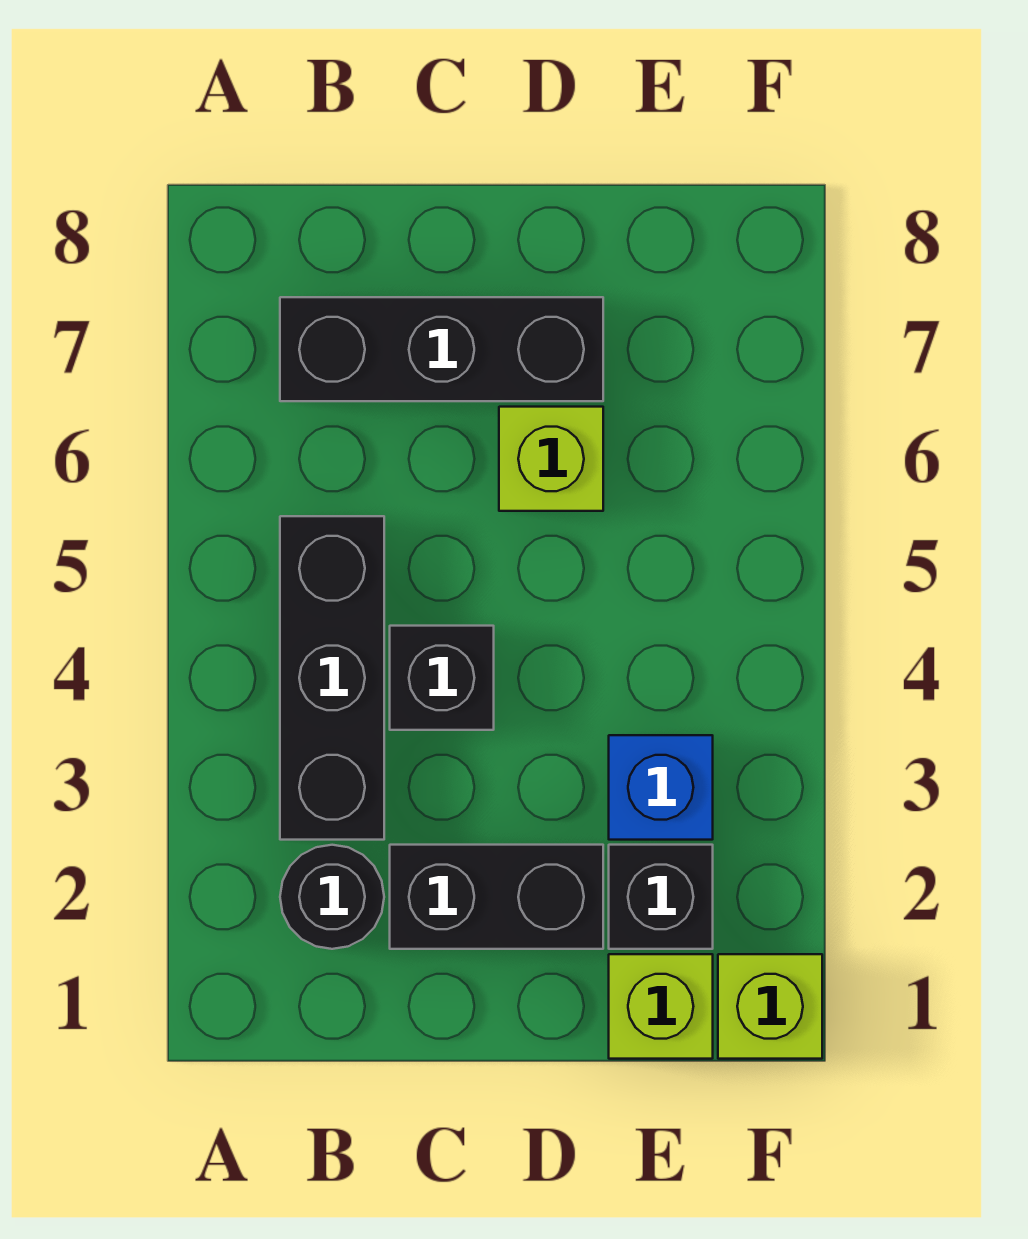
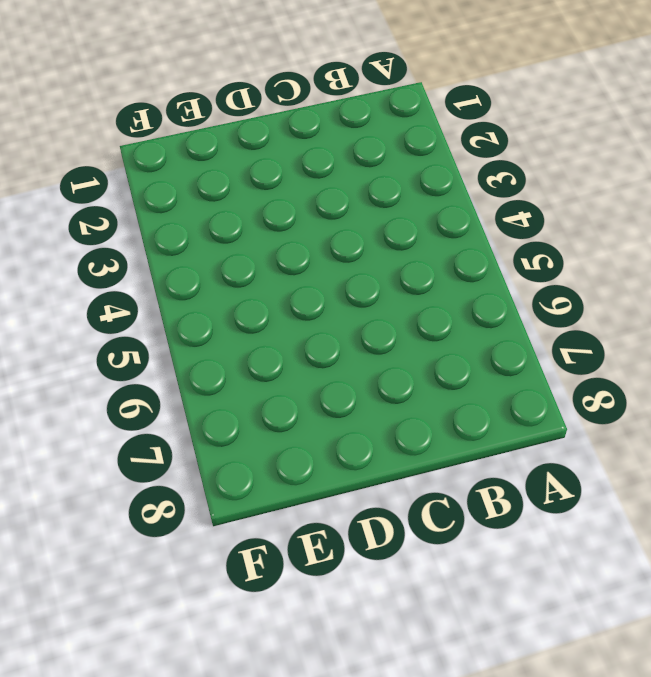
none -> black 1x1 round brick [280,845,384,949]
none -> black 1x3 brick [280,516,384,840]

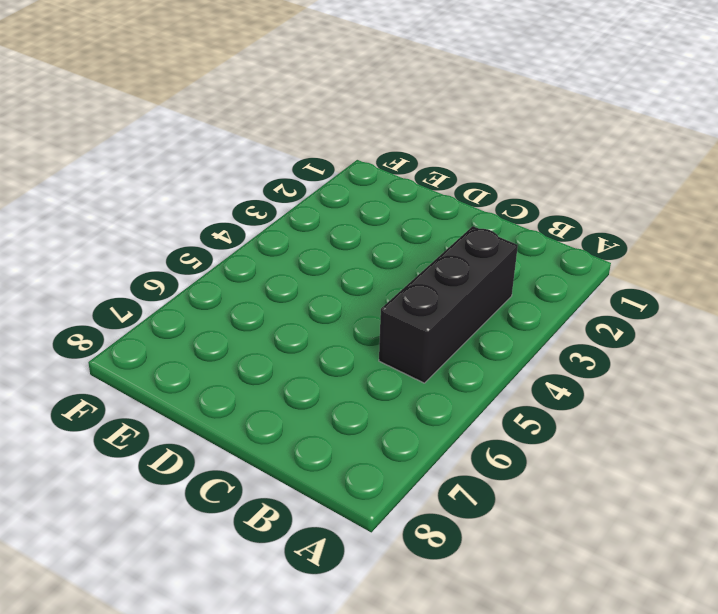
none -> black 1x1 round brick [280,845,384,949]
none -> black 1x3 brick [280,297,603,401]

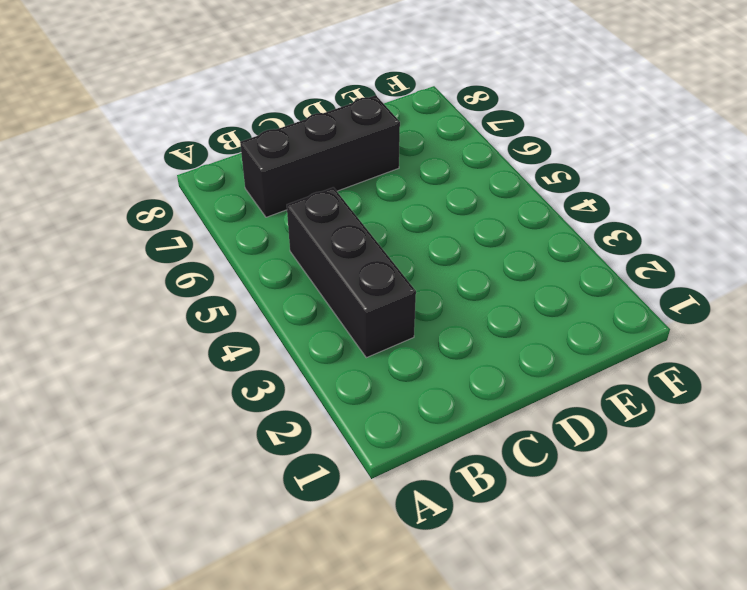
none -> black 1x1 round brick [280,845,384,949]
none -> black 1x2 brick [390,845,603,949]

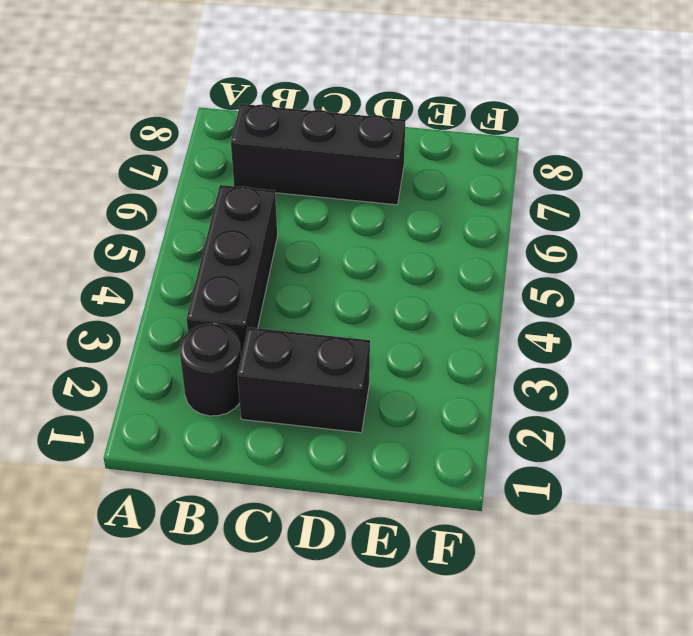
none -> black 1x1 brick [390,626,494,730]
none -> lime 1x1 brick [499,407,603,511]

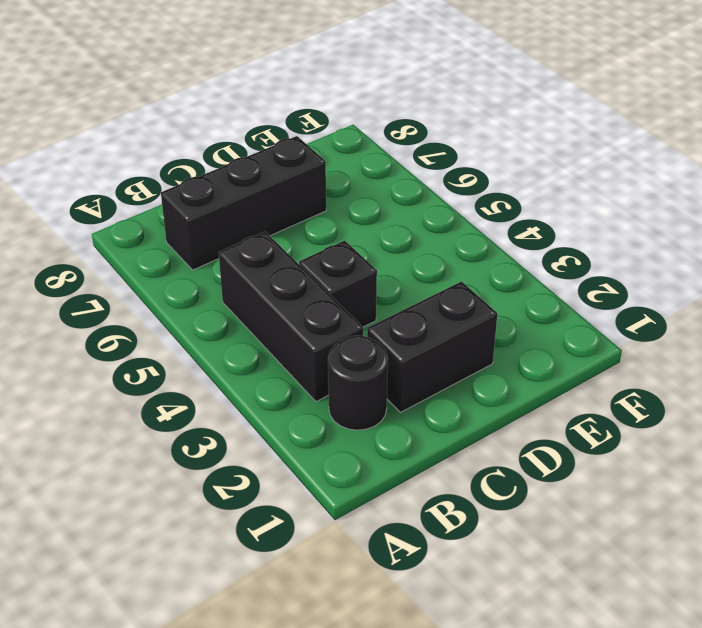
none -> lime 1x1 brick [499,407,603,511]
none -> lime 1x1 brick [609,954,713,1059]

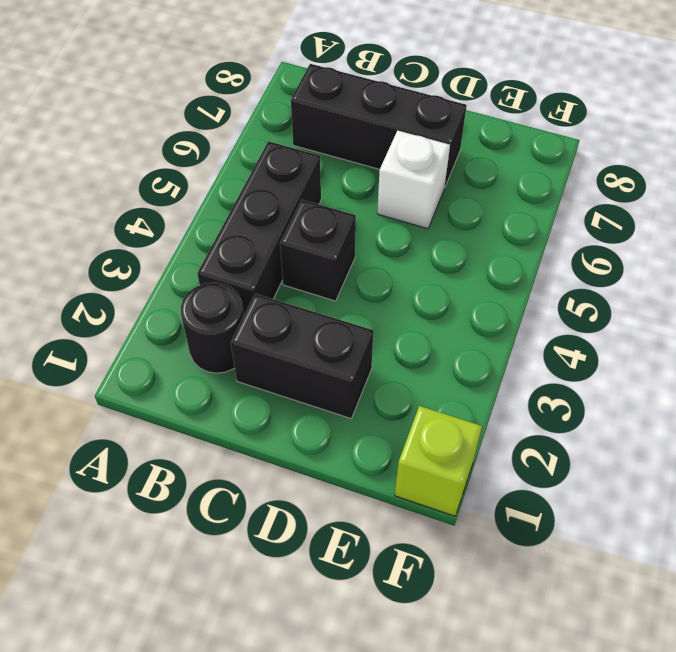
white 1x1 brick [377,131,450,229] -> lime 1x1 brick [499,407,603,511]
none -> lime 1x1 brick [609,954,713,1059]
none -> black 1x1 brick [609,845,713,949]

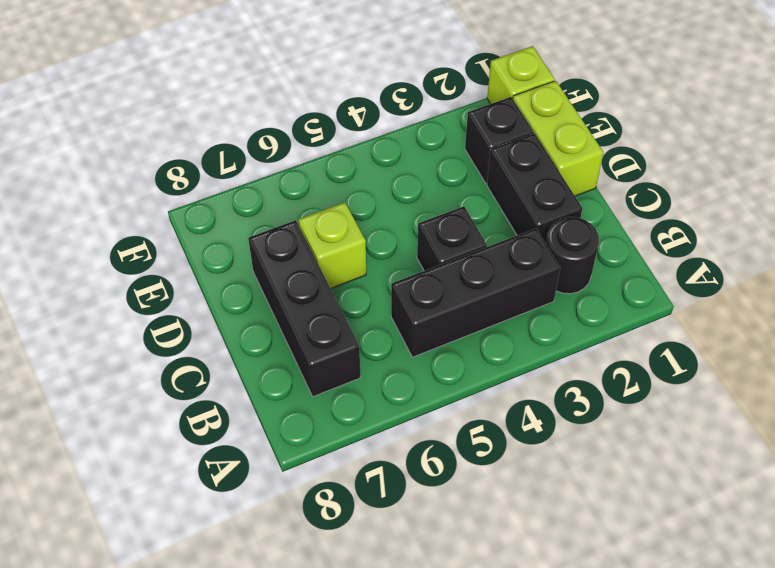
lime 1x2 brick [513,81,603,196] -> lime 1x1 brick [609,954,713,1059]
none -> blue 1x1 brick [609,735,713,840]

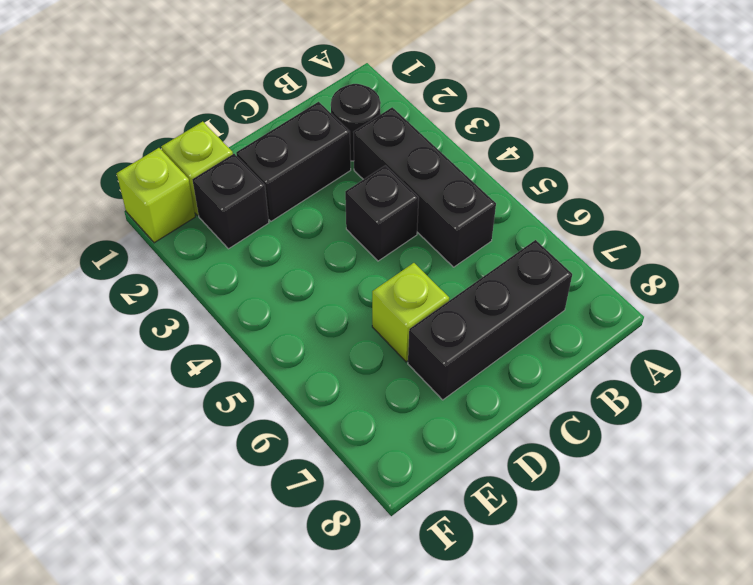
none -> blue 1x1 brick [609,735,713,840]

